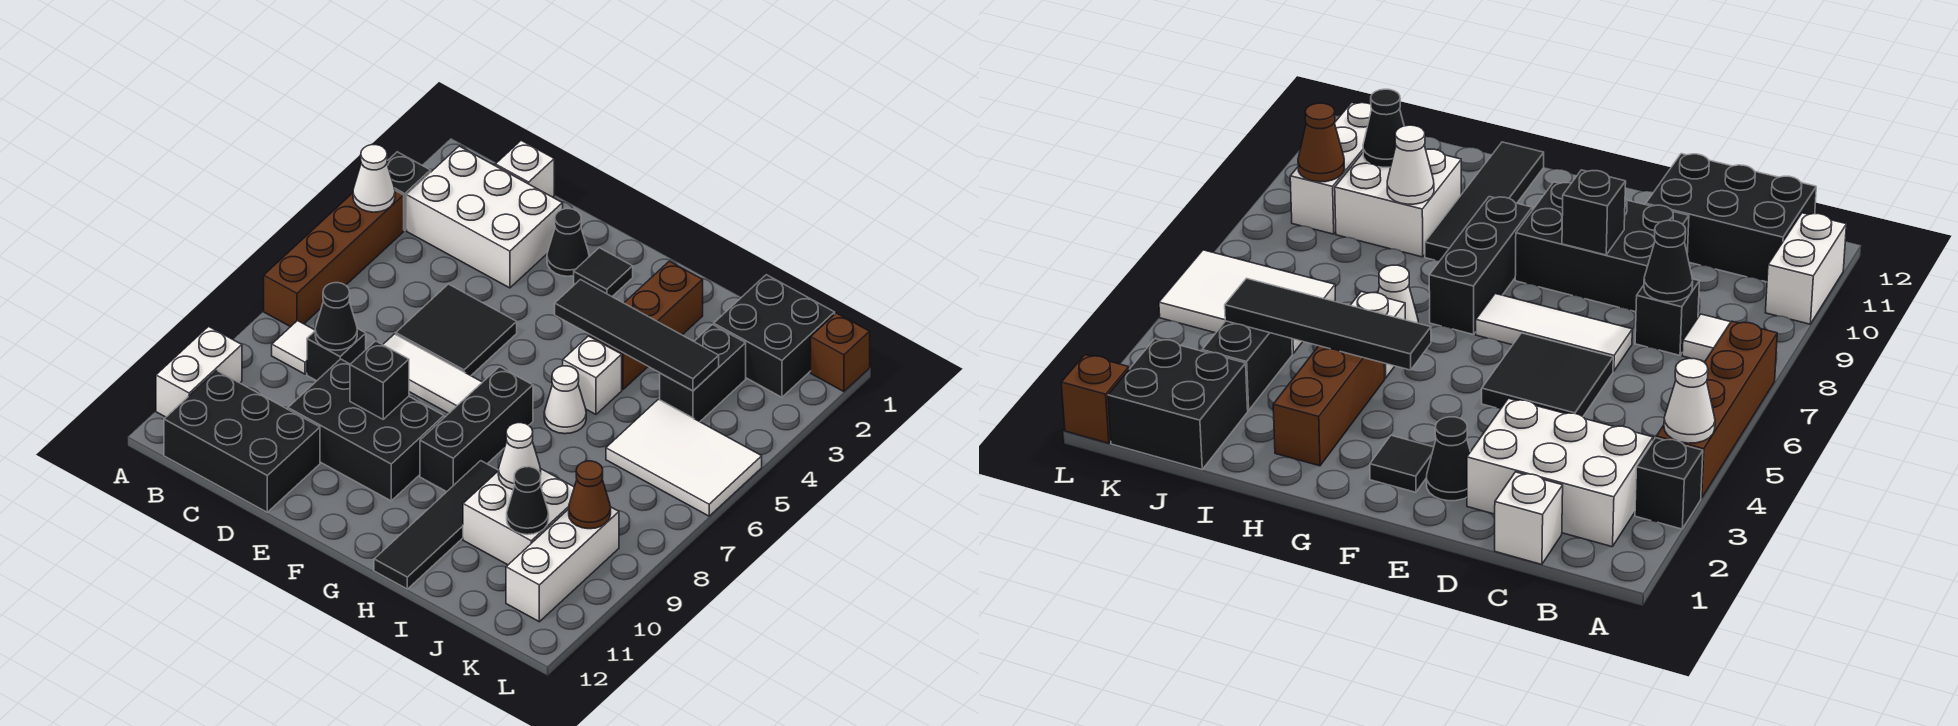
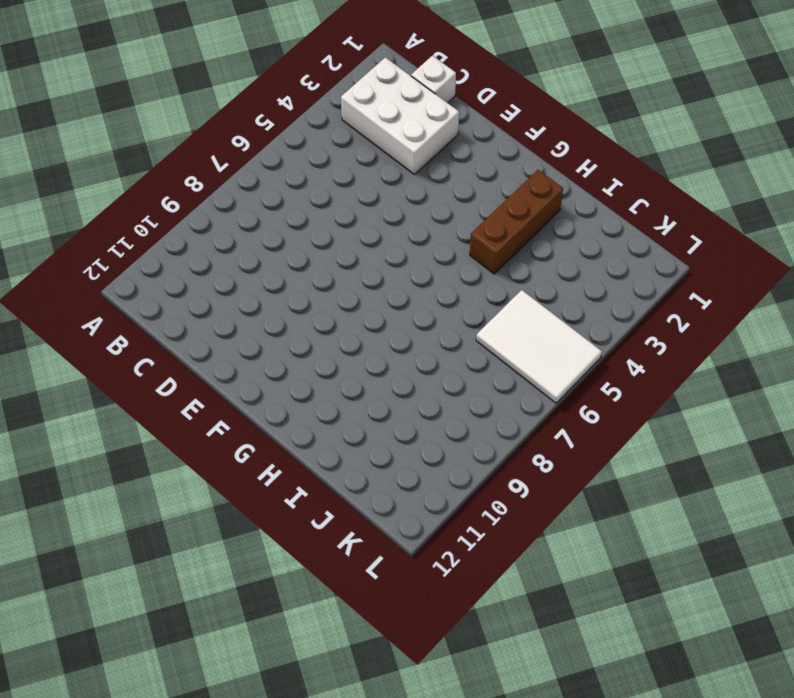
none -> black 1x1 brick [387,152,431,230]
none -> brown 1x4 brick [264,191,404,327]
none -> white 1x2 brick [156,326,242,417]
none -> white 1x1 tile [272,321,315,374]

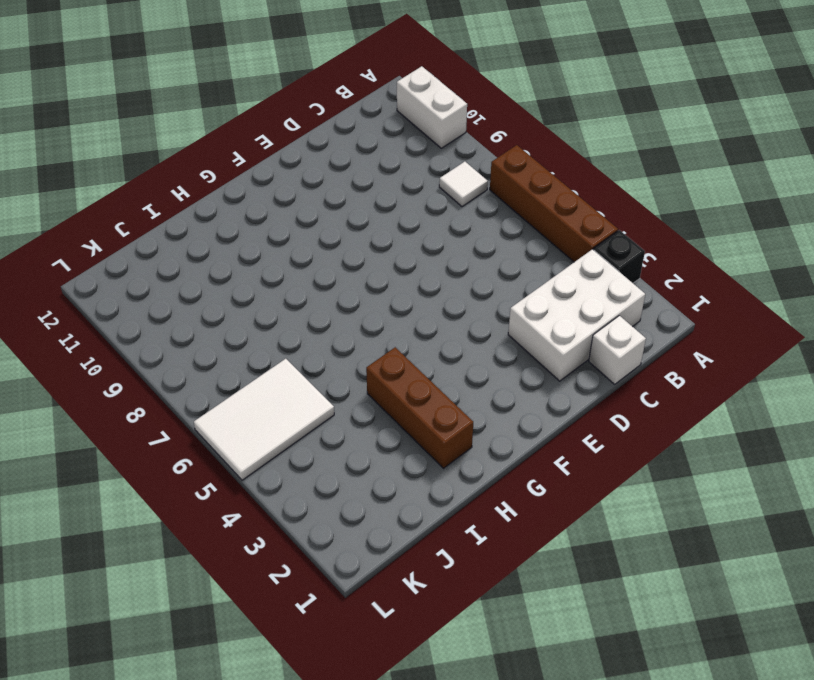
none -> black 2x3 brick [164,371,320,512]
none -> black 1x1 brick [307,328,366,381]
none -> black 2x2 tile [396,284,517,376]
none -> white 1x3 tile [383,334,482,413]

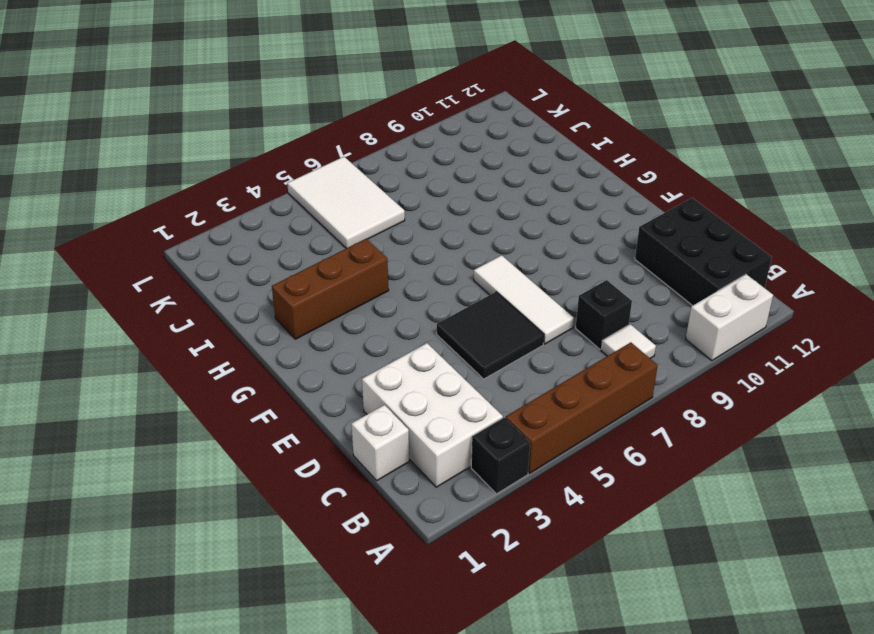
none -> black 2x3 brick [288,359,444,501]
none -> black 1x1 cone [547,209,589,276]
none -> black 1x1 tile [574,248,633,296]
none -> black 1x3 brick [420,367,533,492]

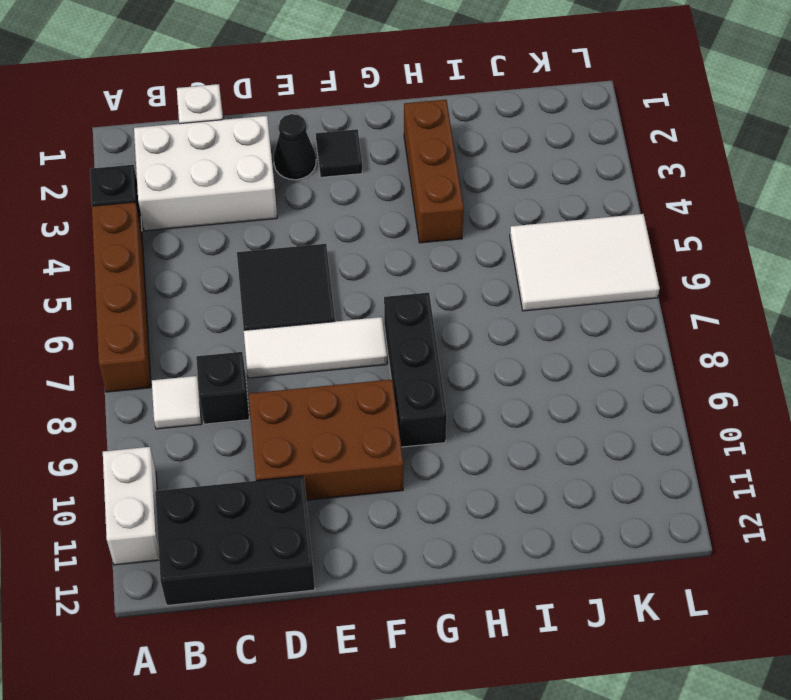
brown 2x3 brick [248,379,403,500] -> black 2x3 brick [288,359,444,501]
none -> white 1x1 brick [563,336,622,414]
none -> white 1x1 cone [544,366,586,434]
none -> black 1x4 tile [374,461,498,589]
none -> white 2x2 brick [463,468,574,565]

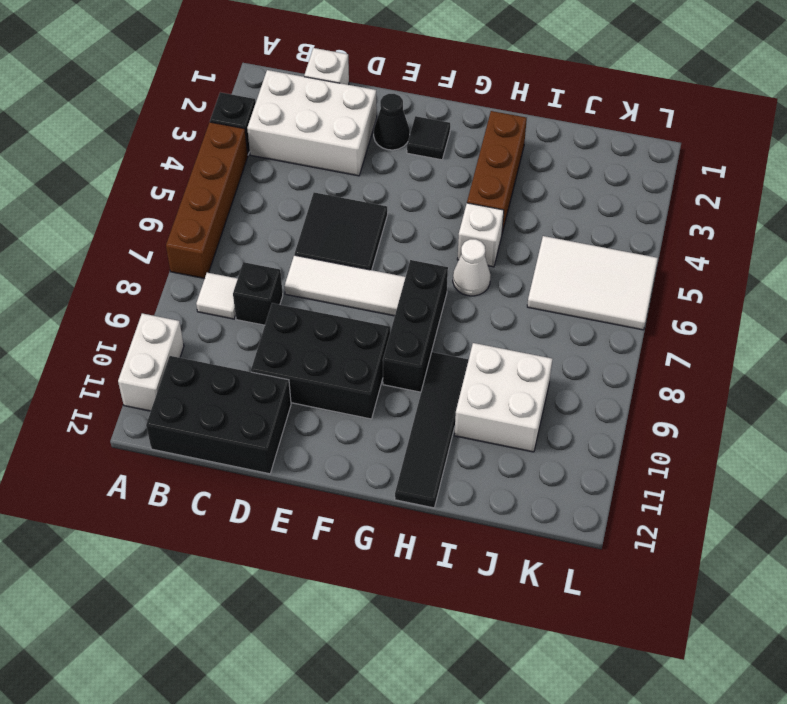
none -> black 2x2 brick [714,275,835,397]
none -> black 1x2 brick [660,325,746,422]
none -> white 1x3 brick [506,507,619,622]
none -> brown 1x1 brick [811,313,870,392]

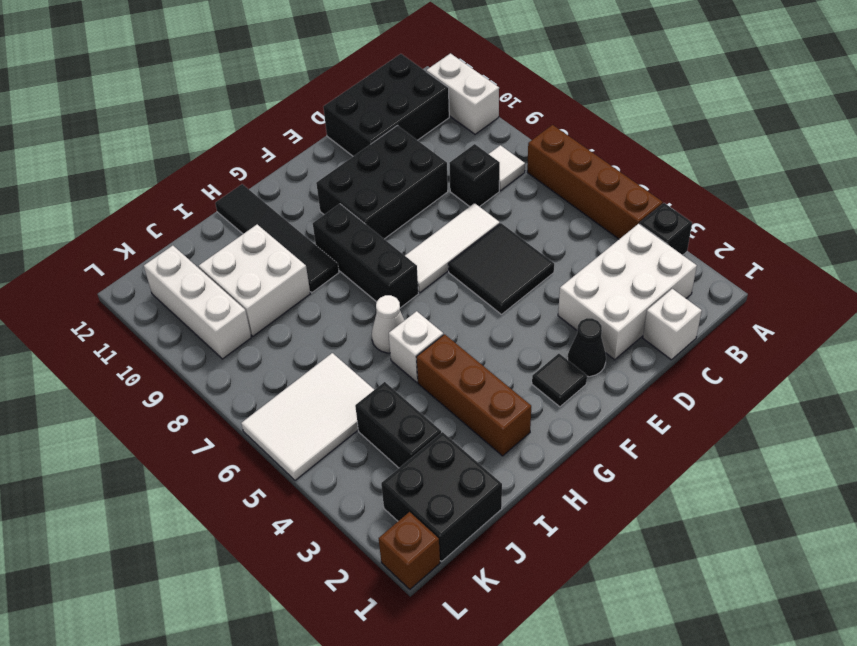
none -> white 1x1 cone [353,145,395,212]
none -> black 1x1 cone [315,283,357,350]
none -> black 1x1 brick [350,341,409,419]
none -> black 1x4 tile [555,280,719,391]

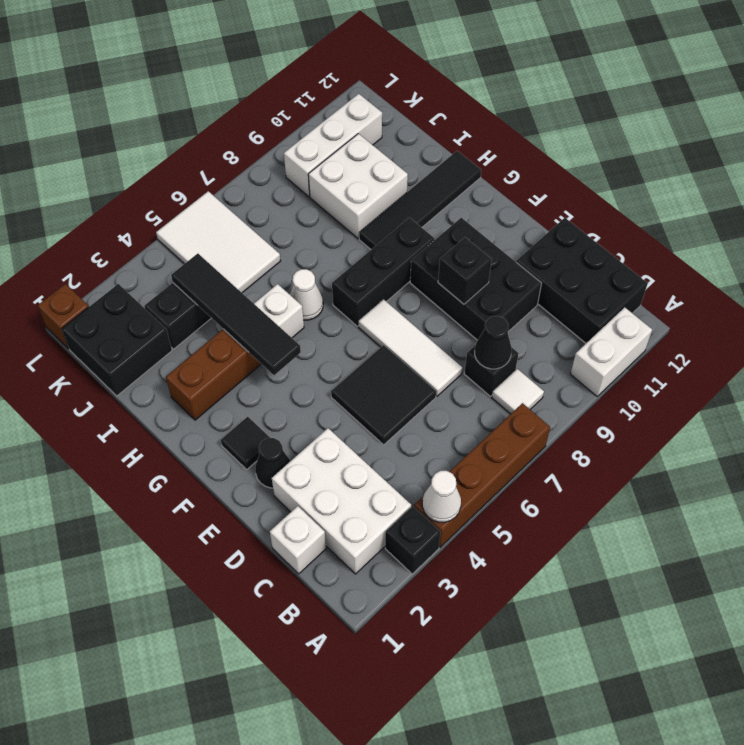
none -> white 1x1 cone [498,423,541,490]
none -> black 1x1 cone [507,467,549,535]
none -> brown 1x1 cone [569,461,611,529]

